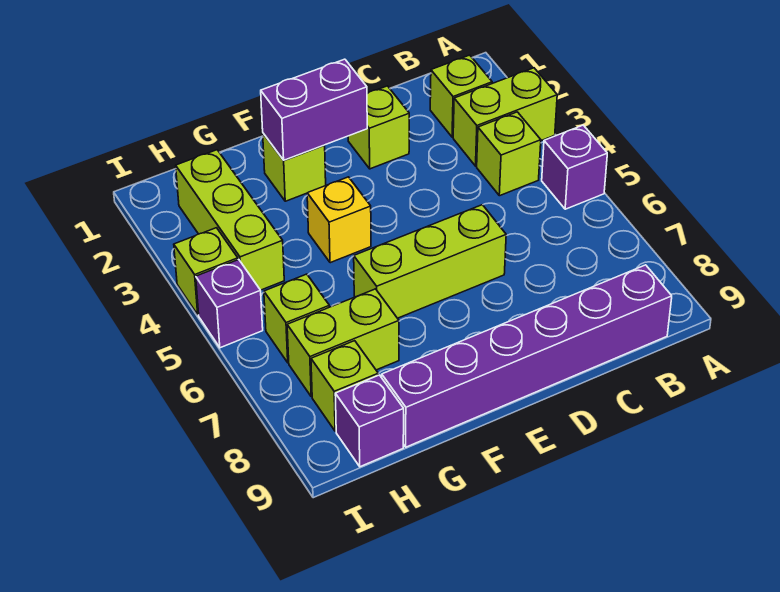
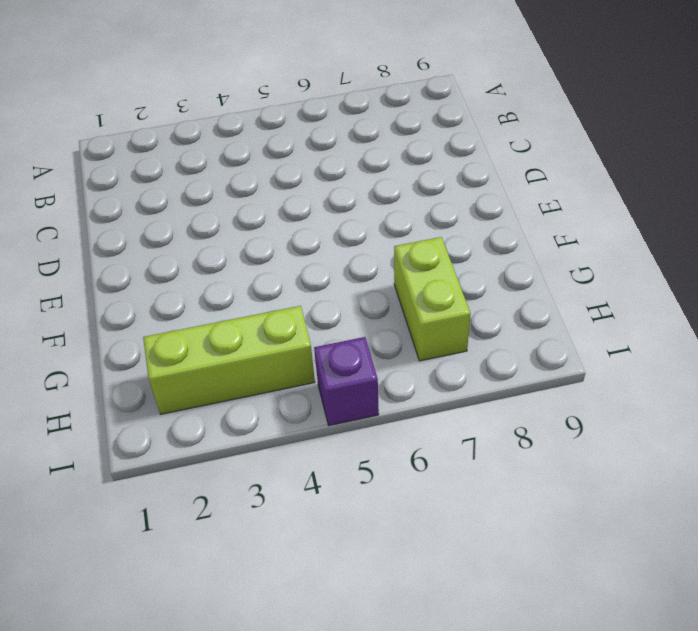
none -> lime 1x2 brick [453,68,557,166]
none -> purple 1x1 brick [542,125,607,209]
none -> lime 1x1 brick [430,55,492,137]

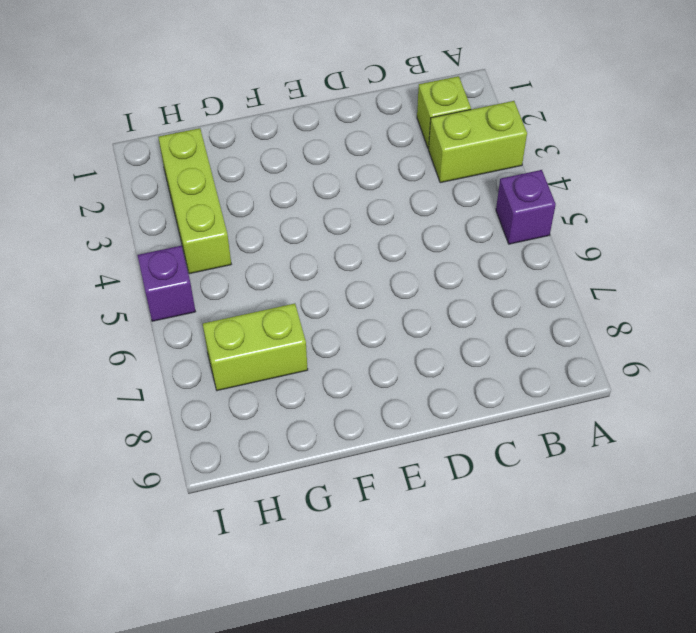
none -> lime 1x1 brick [477,112,541,196]
none -> purple 1x6 brick [382,265,672,447]
none -> lime 1x1 brick [348,86,409,169]

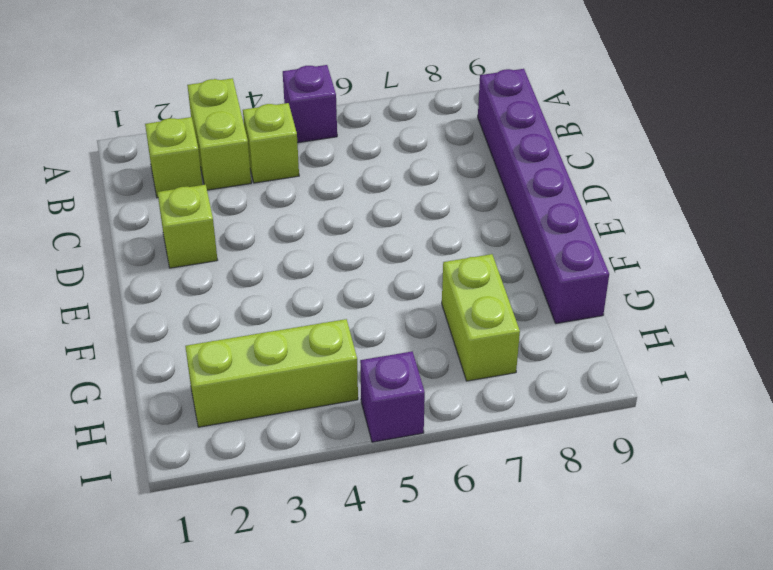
none -> lime 1x3 brick [354,205,506,318]
none -> lime 1x1 brick [263,133,326,201]
none -> yellow 1x1 brick [307,177,371,263]

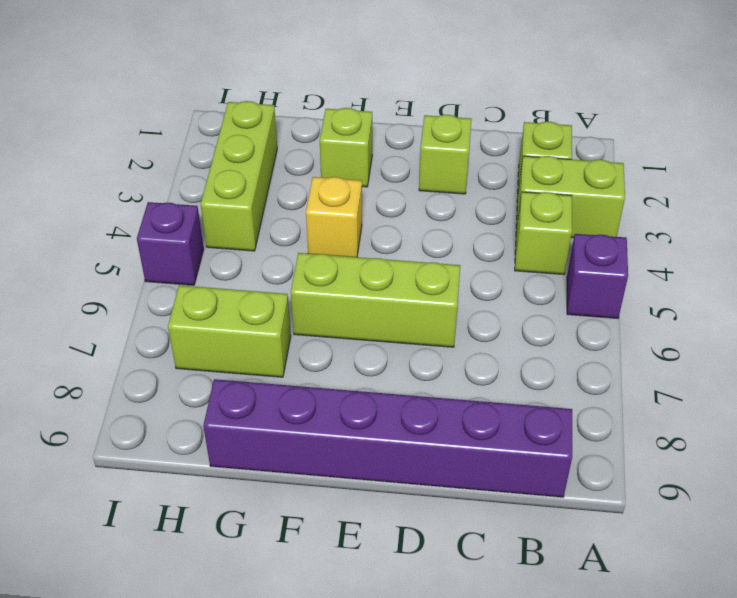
none -> lime 1x1 brick [264,274,329,363]
none -> lime 1x1 brick [311,341,378,431]
none -> purple 1x1 brick [335,375,404,467]

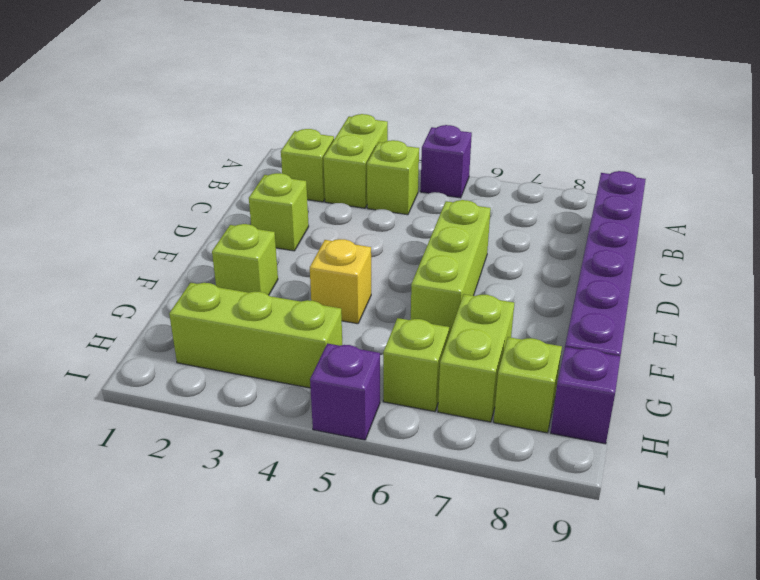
none -> lime 1x1 brick [174,228,238,315]
none -> purple 1x2 brick [261,59,367,160]

